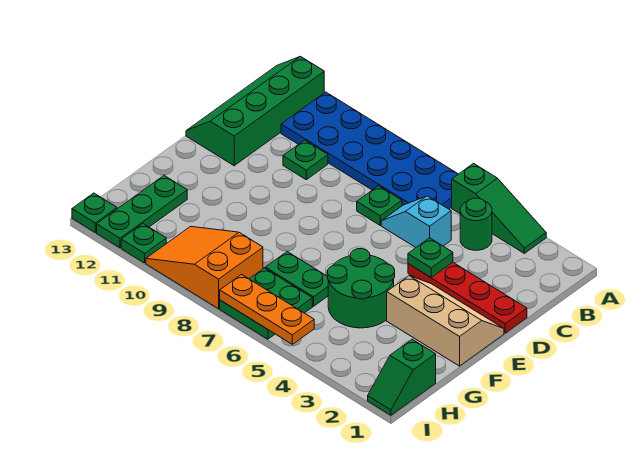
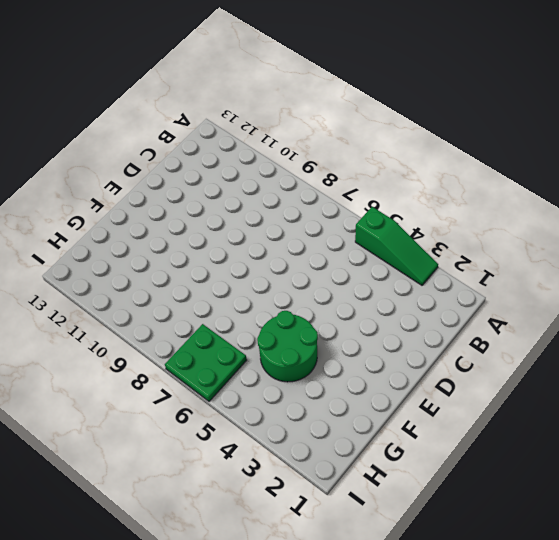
none -> blue 2x6 plate [281,92,458,209]
none -> green 2x4 slope [186,56,324,166]
none -> green 1x1 round brick [460,198,492,250]

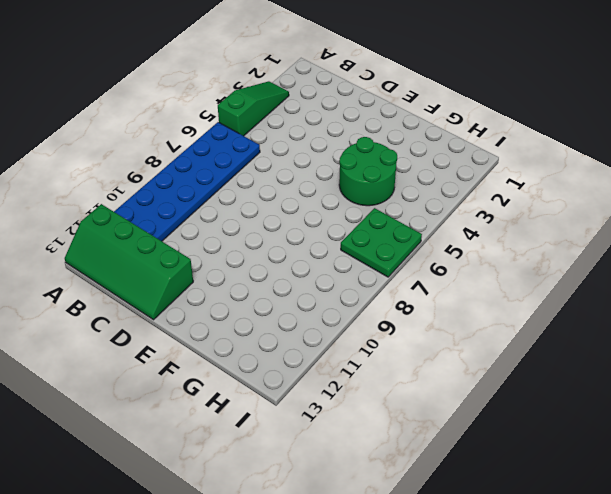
none -> green 1x1 round brick [460,198,492,250]
none -> cyan 1x2 slope [381,196,451,247]
none -> green 1x1 plate [357,186,402,225]

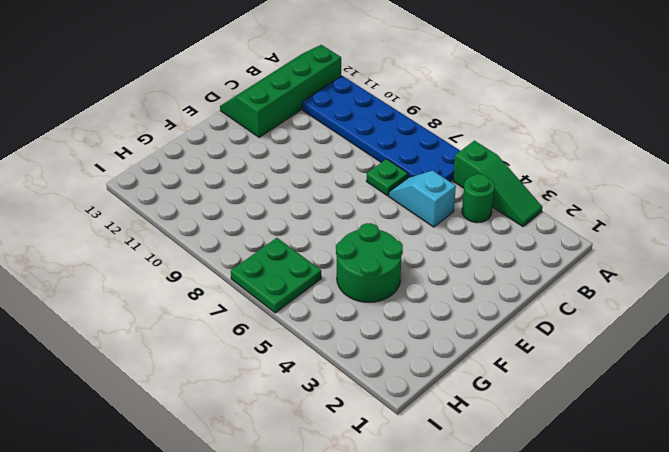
none -> green 1x1 plate [283,140,328,180]
none -> red 1x4 plate [408,262,527,333]
none -> tan 2x3 slope [387,276,504,366]

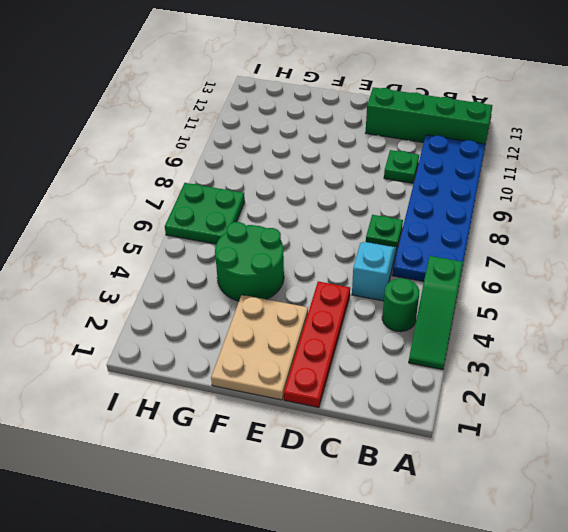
tan 2x3 plate [211,295,308,400] -> tan 2x3 slope [387,276,504,366]
none -> green 1x2 plate [265,252,328,306]
none -> green 1x3 plate [97,176,187,248]
none -> green 1x2 slope [368,339,436,415]

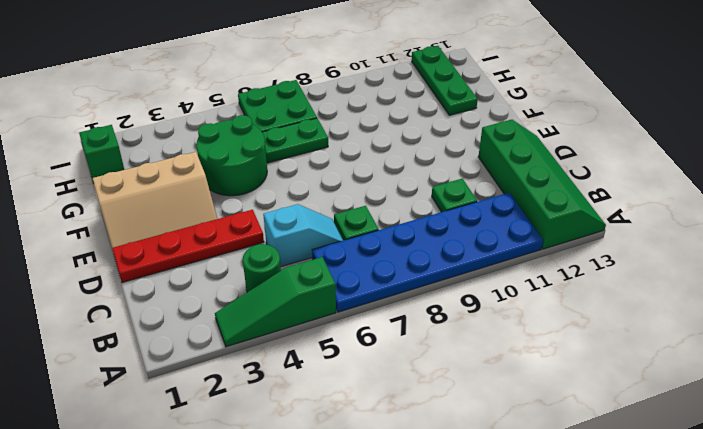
none -> orange 2x3 slope [146,226,263,309]
none -> green 1x1 plate [121,224,166,263]
none -> green 1x1 plate [72,193,117,232]

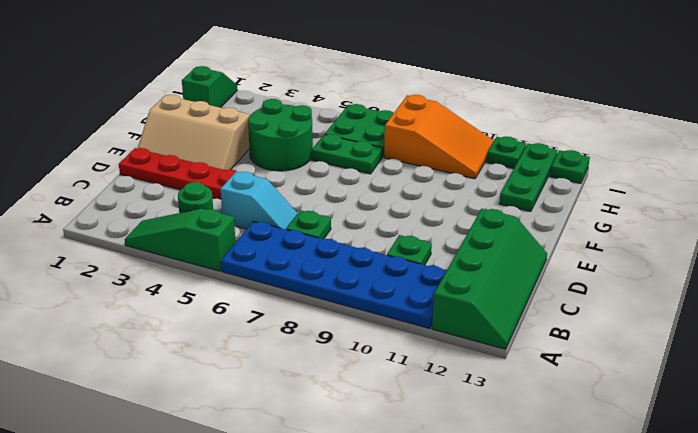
none -> green 1x1 plate [408,238,453,277]
none -> orange 1x3 plate [220,275,314,344]

